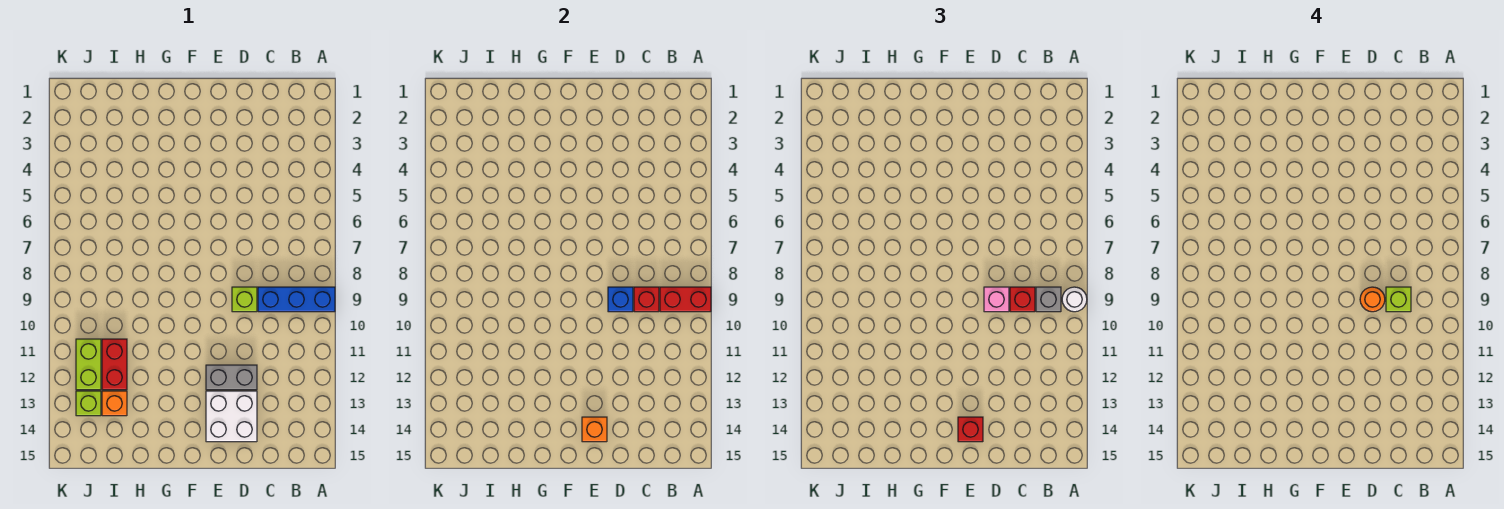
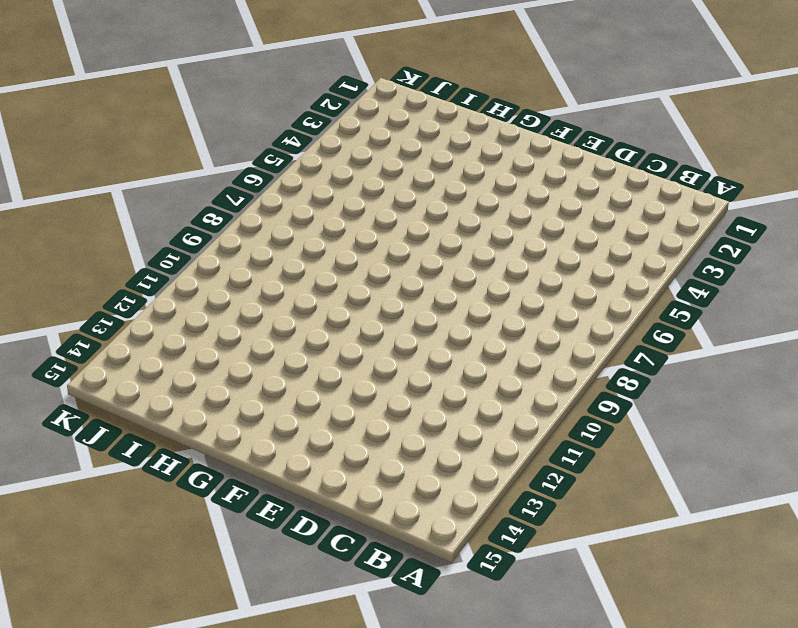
none -> blue 1x3 brick [258,287,335,312]
none -> lime 1x1 brick [232,287,257,312]
none -> grey 1x2 brick [206,365,257,390]

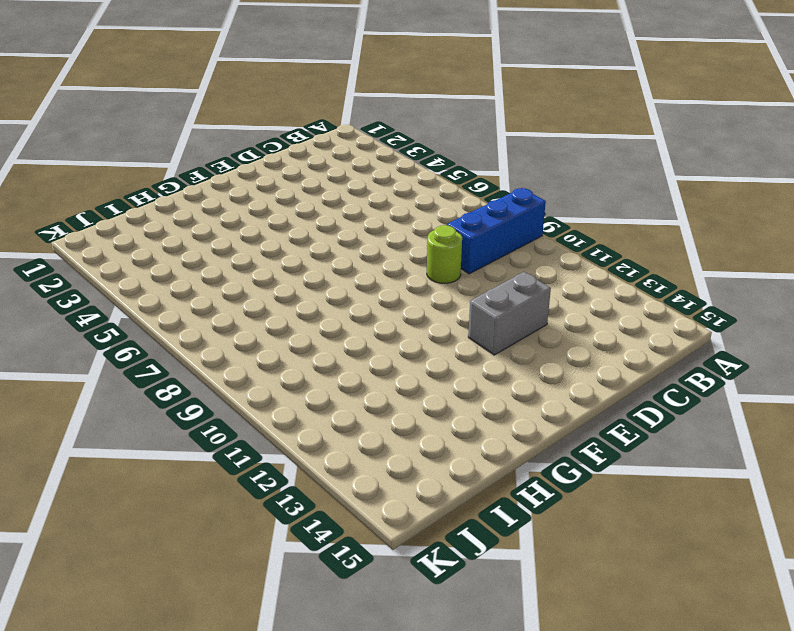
lime 1x1 round brick [427,225,462,283] -> lime 1x1 brick [232,287,257,312]
none -> white 2x2 brick [206,391,257,442]
none -> red 1x2 brick [102,339,127,390]
none -> orange 1x1 brick [102,391,127,416]

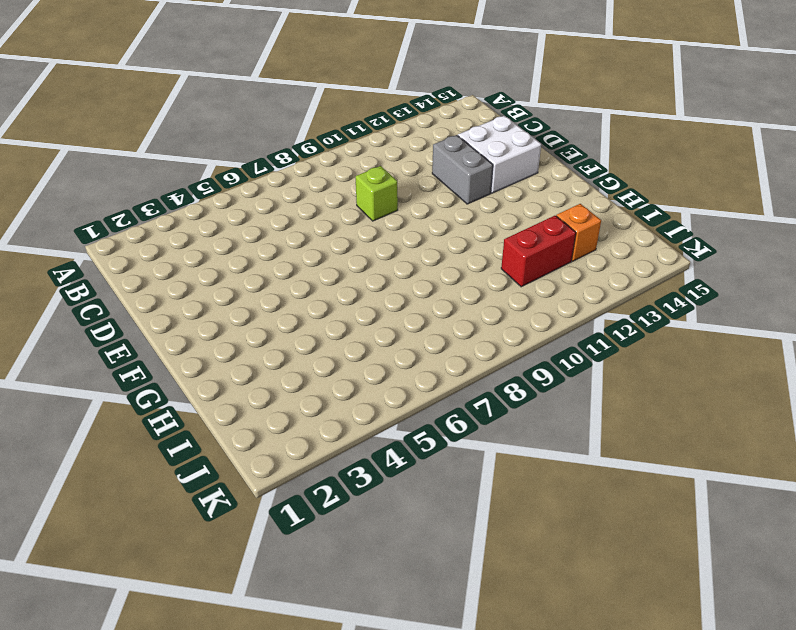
none -> blue 1x3 brick [258,287,335,312]
none -> lime 1x2 brick [76,339,101,390]
none -> lime 1x1 brick [76,391,101,416]

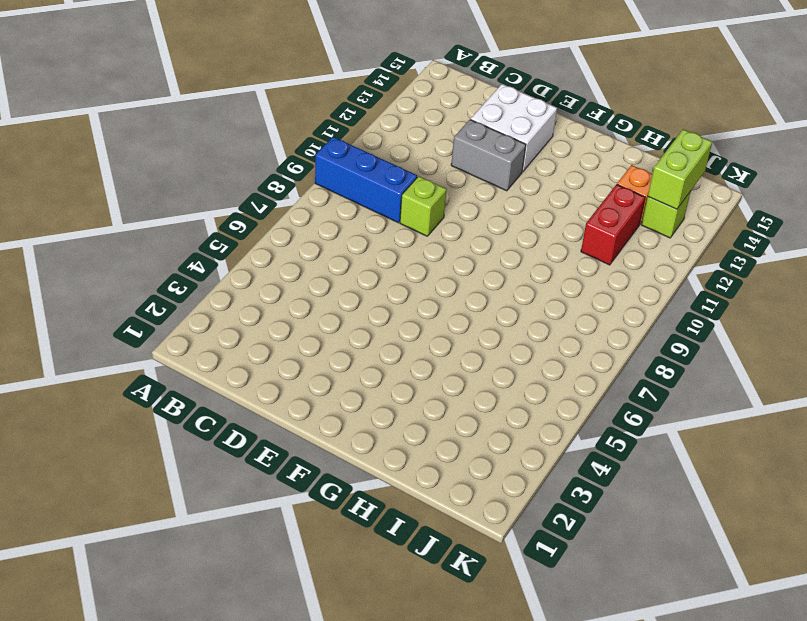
lime 1x2 brick [648,129,712,209] -> lime 1x2 brick moved to [76,339,101,390]
none -> red 1x2 brick [660,287,711,312]
none -> red 1x1 brick [634,287,659,312]
none -> blue 1x1 brick [608,287,633,312]

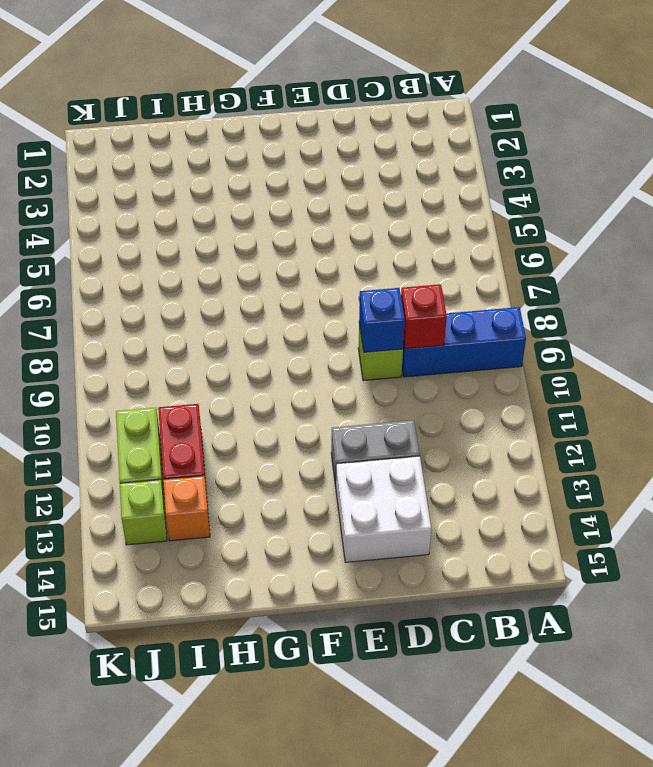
none -> red 1x2 brick [660,287,711,312]
none -> orange 1x1 brick [582,417,607,442]
none -> white 1x1 round brick [1062,287,1087,312]

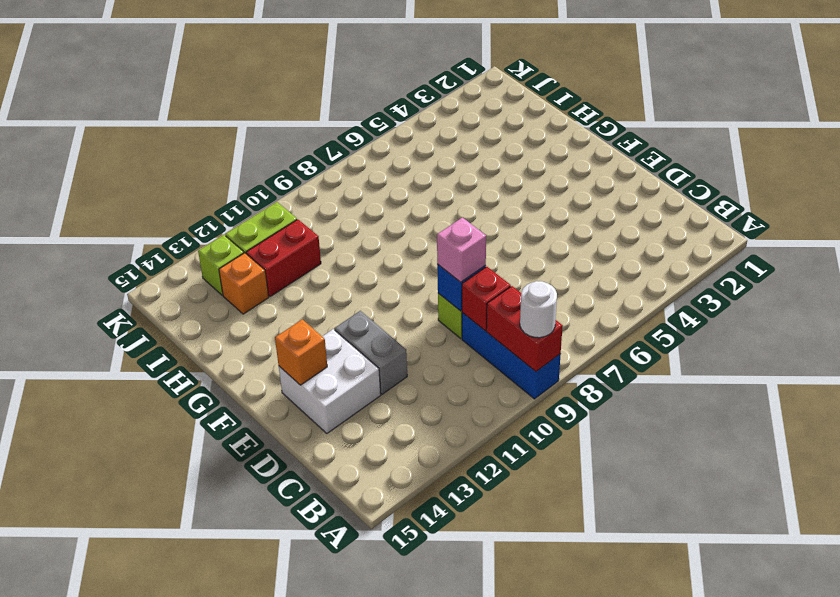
none -> grey 1x1 brick [1036,287,1061,312]
none -> red 1x1 brick [1010,287,1035,312]
none -> red 1x1 brick [958,417,983,442]

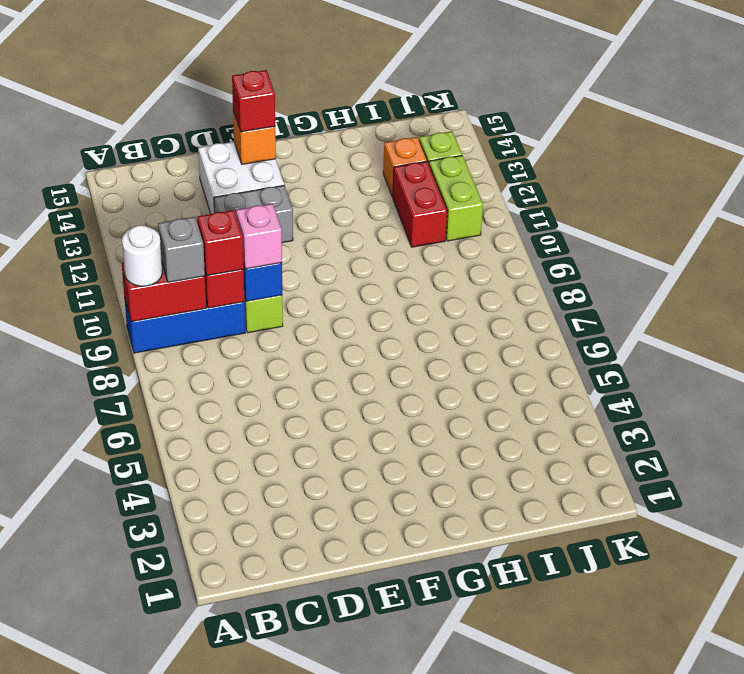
none -> lime 1x1 brick [1386,287,1411,312]
none -> orange 1x1 round brick [1360,287,1385,312]

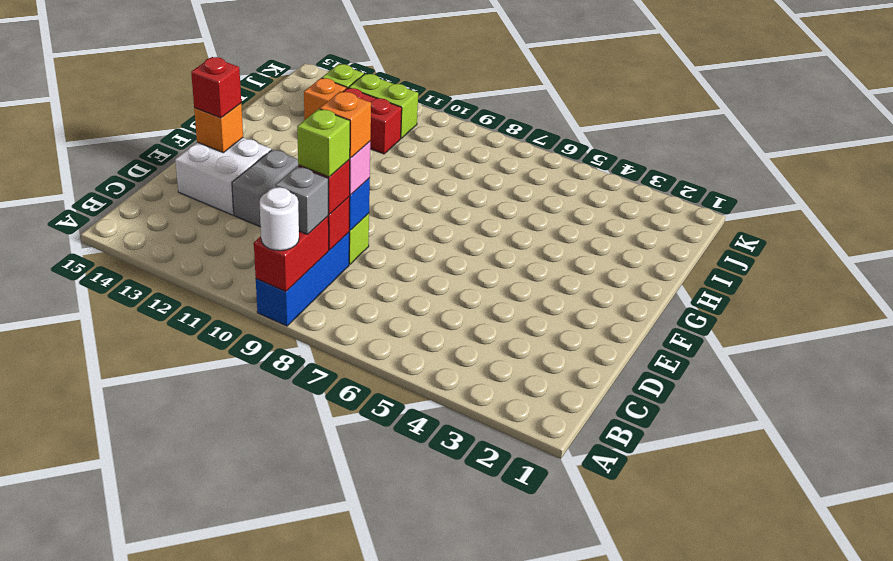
orange 1x1 brick [320,91,371,158] -> orange 1x1 round brick [1360,287,1385,312]

